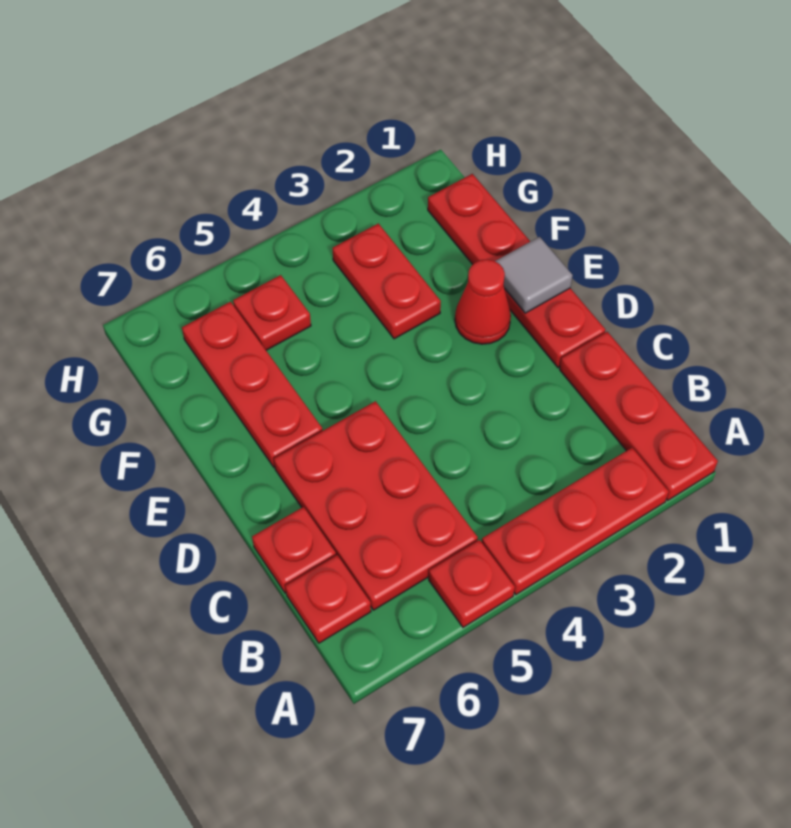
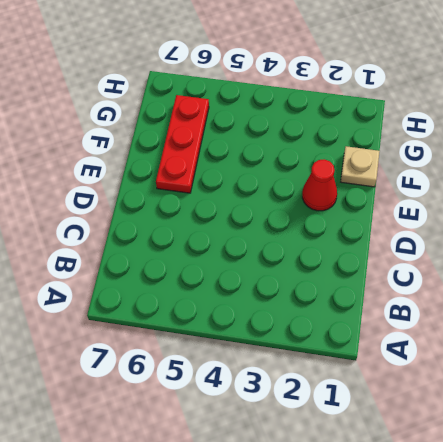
tan 1x1 plate [341,146,380,187] -> red 1x4 plate [428,174,605,368]
none -> red 1x3 plate [560,332,718,500]
none -> red 1x3 plate [482,448,669,595]
none -> red 1x1 plate [429,540,515,627]

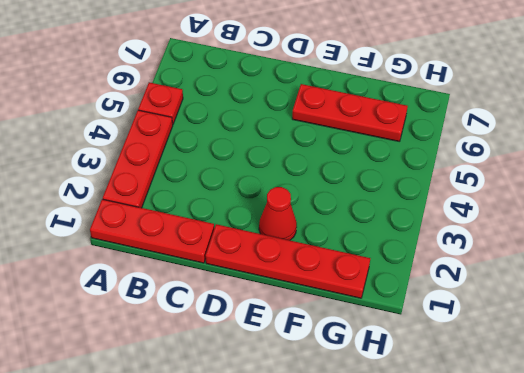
none -> red 2x3 plate [274,401,478,610]
none -> red 1x1 plate [285,555,371,643]
none -> red 1x1 plate [252,507,336,593]

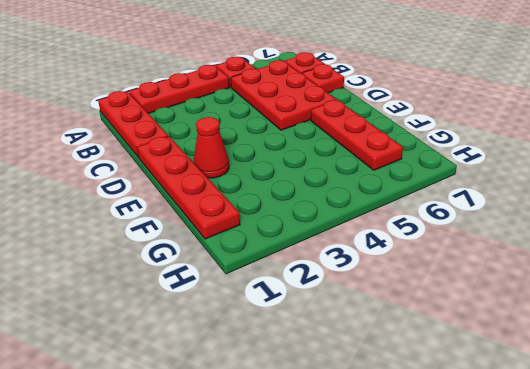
none -> red 1x2 plate [333,223,441,339]
none -> red 1x1 plate [233,275,311,350]
none -> grey 1x1 tile [495,237,573,313]

